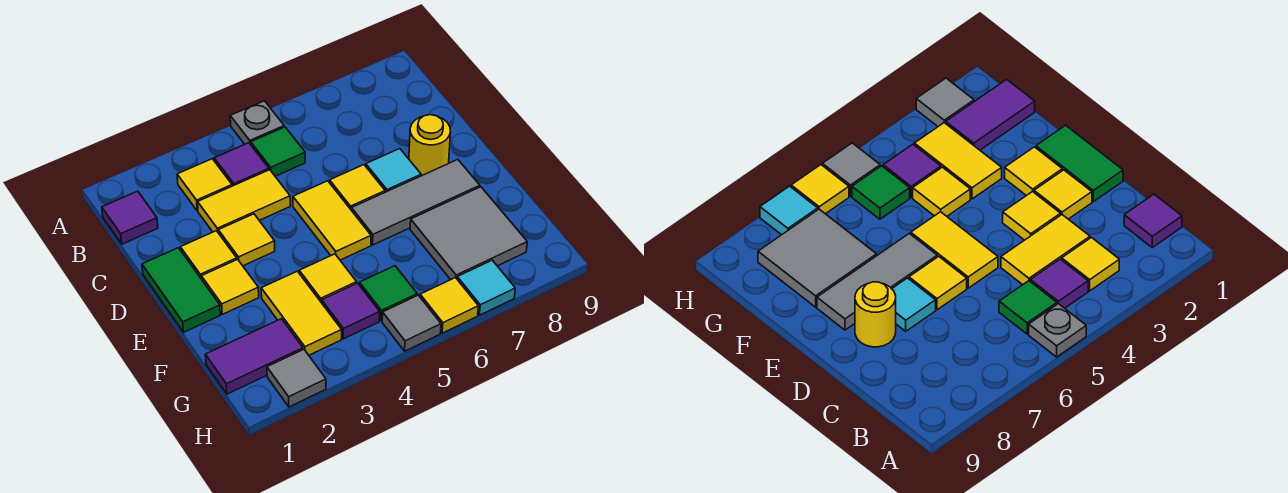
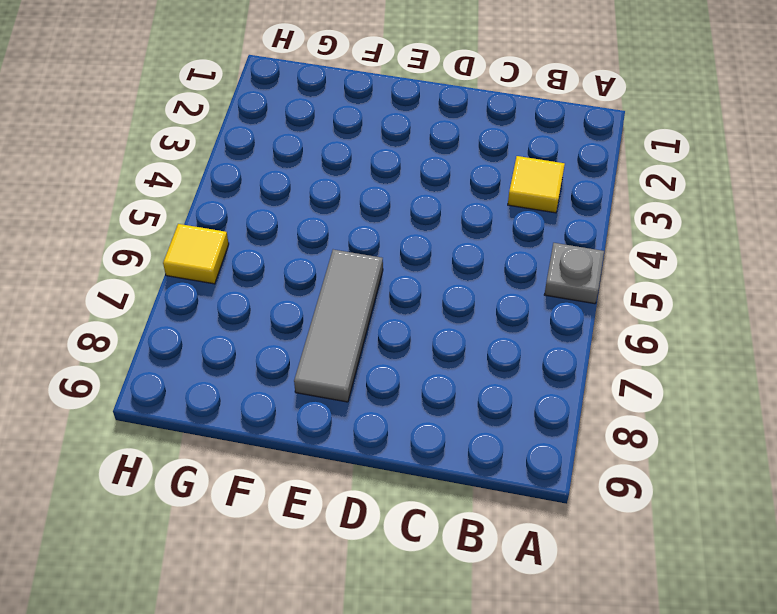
none -> purple 1x1 tile [102,191,158,244]
none -> purple 1x1 tile [214,143,269,186]
none -> green 1x1 tile [251,127,305,176]

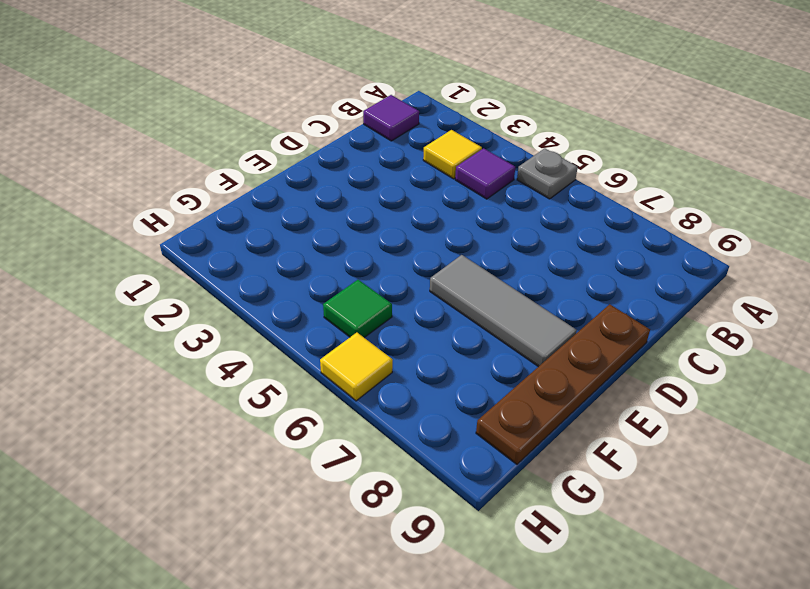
brown 1x4 plate [476,304,650,464] -> none
none -> green 1x1 tile [251,127,305,176]
none -> yellow 1x2 tile [198,170,290,232]
none -> green 1x2 tile [142,248,220,332]

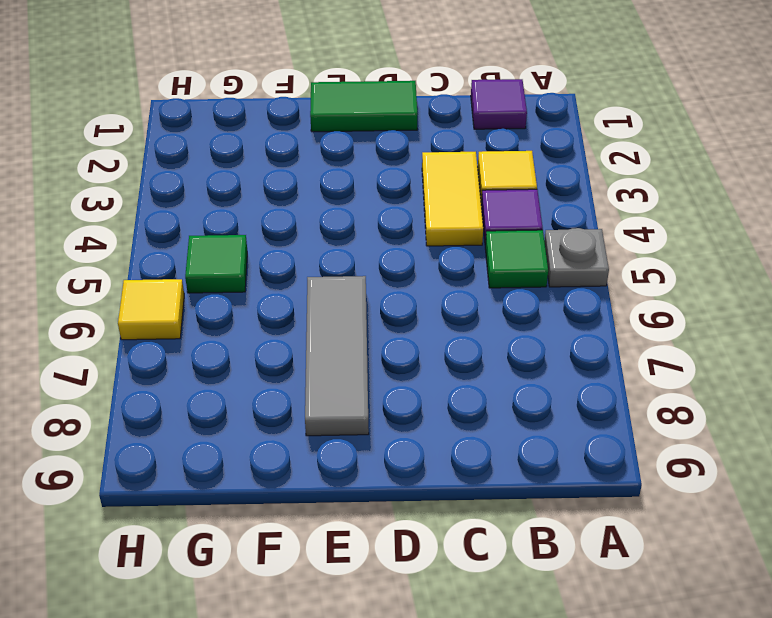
none -> yellow 1x1 tile [180,231,237,279]
none -> yellow 1x1 tile [218,214,275,266]
none -> yellow 1x2 tile [293,181,371,260]

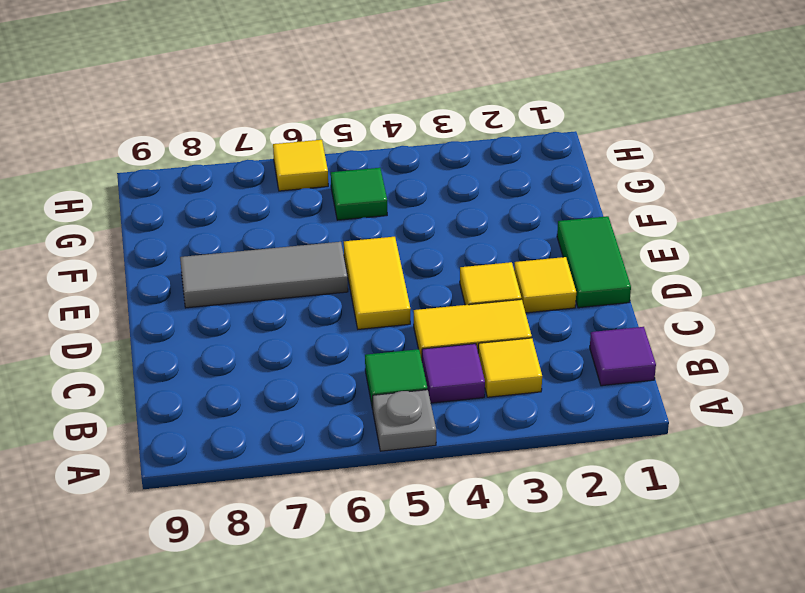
none -> yellow 1x1 tile [330,165,385,210]
none -> cyan 1x1 tile [366,149,421,192]
none -> yellow 1x1 round brick [409,115,451,176]

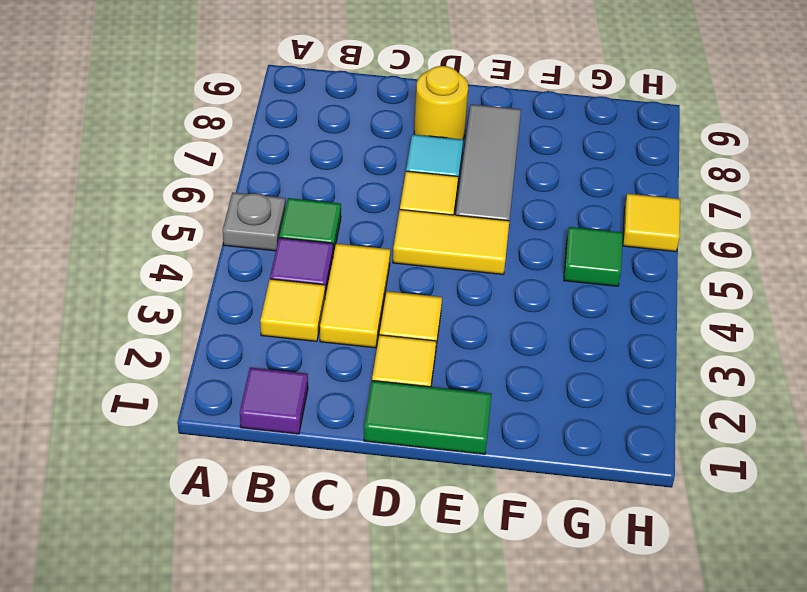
none -> yellow 1x1 tile [201,259,259,314]
none -> yellow 1x2 tile [261,271,342,355]
none -> yellow 1x1 tile [299,254,357,303]

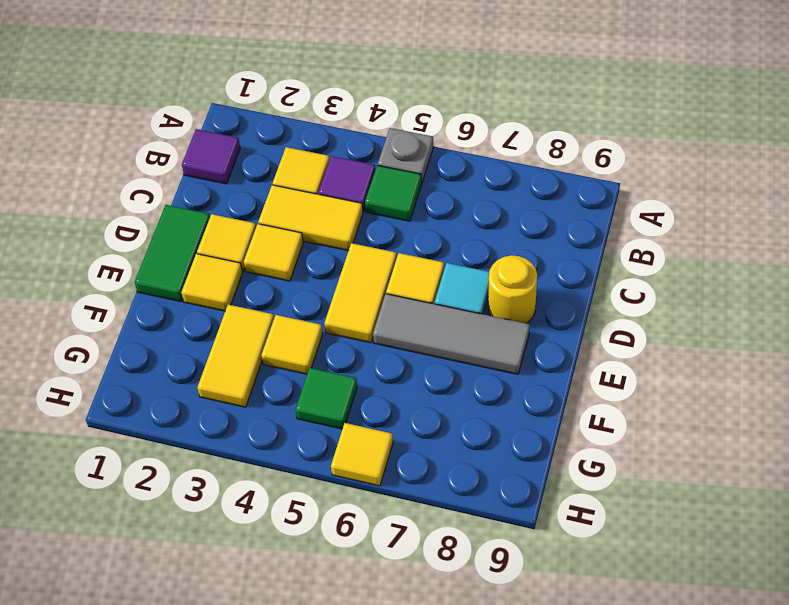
none -> grey 2x2 tile [410,187,527,280]
none -> purple 1x2 tile [205,319,303,394]
none -> purple 1x1 tile [322,283,380,339]

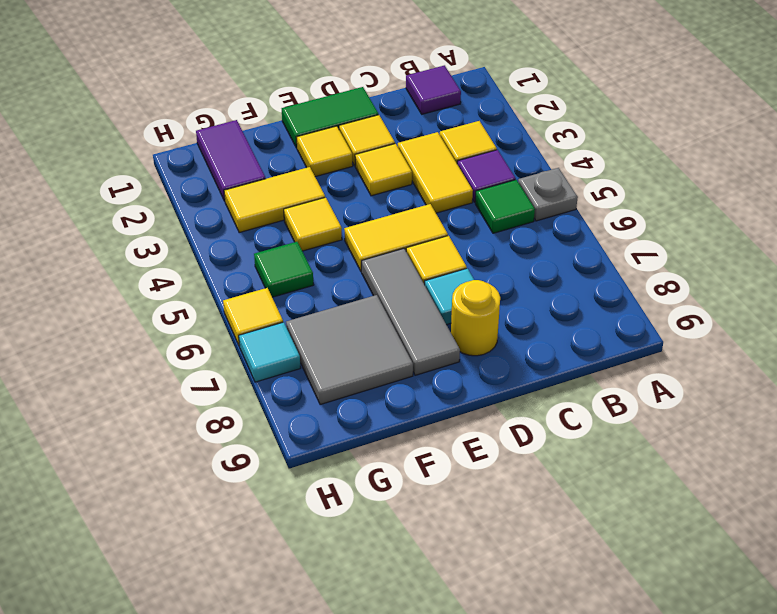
none -> purple 1x1 tile [322,283,380,339]
none -> grey 1x1 tile [267,349,326,407]
none -> grey 1x1 tile [382,295,441,351]

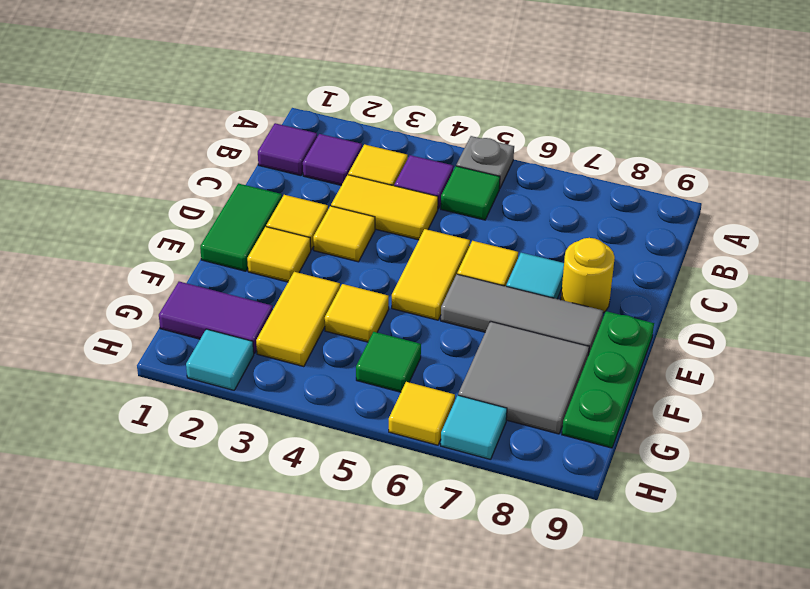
purple 1x1 tile [303,134,362,185] -> purple 1x1 tile moved to [322,283,380,339]
green 1x3 plate [562,311,654,448] -> none
cyan 1x1 tile [186,329,254,390] -> grey 1x1 tile [267,349,326,407]
none -> grey 1x1 tile [382,295,441,351]

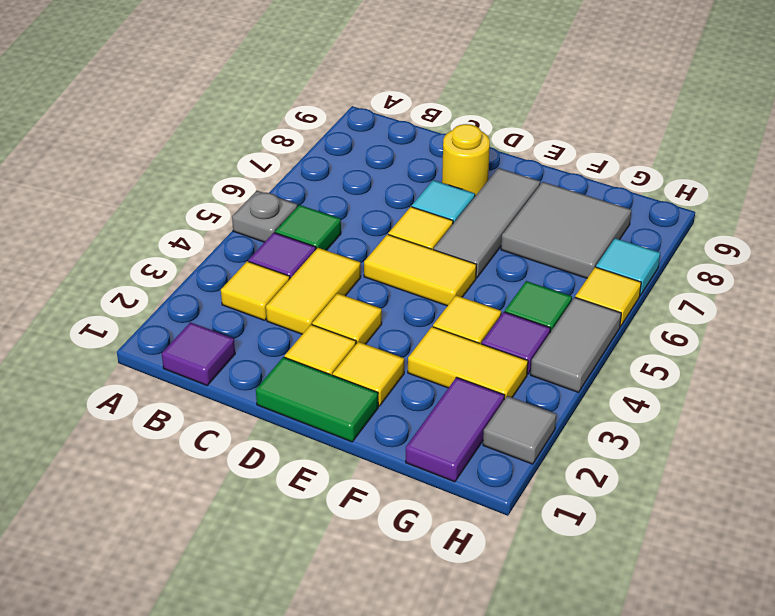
grey 1x2 tile [530,297,621,392] -> grey 1x1 tile [382,295,441,351]

